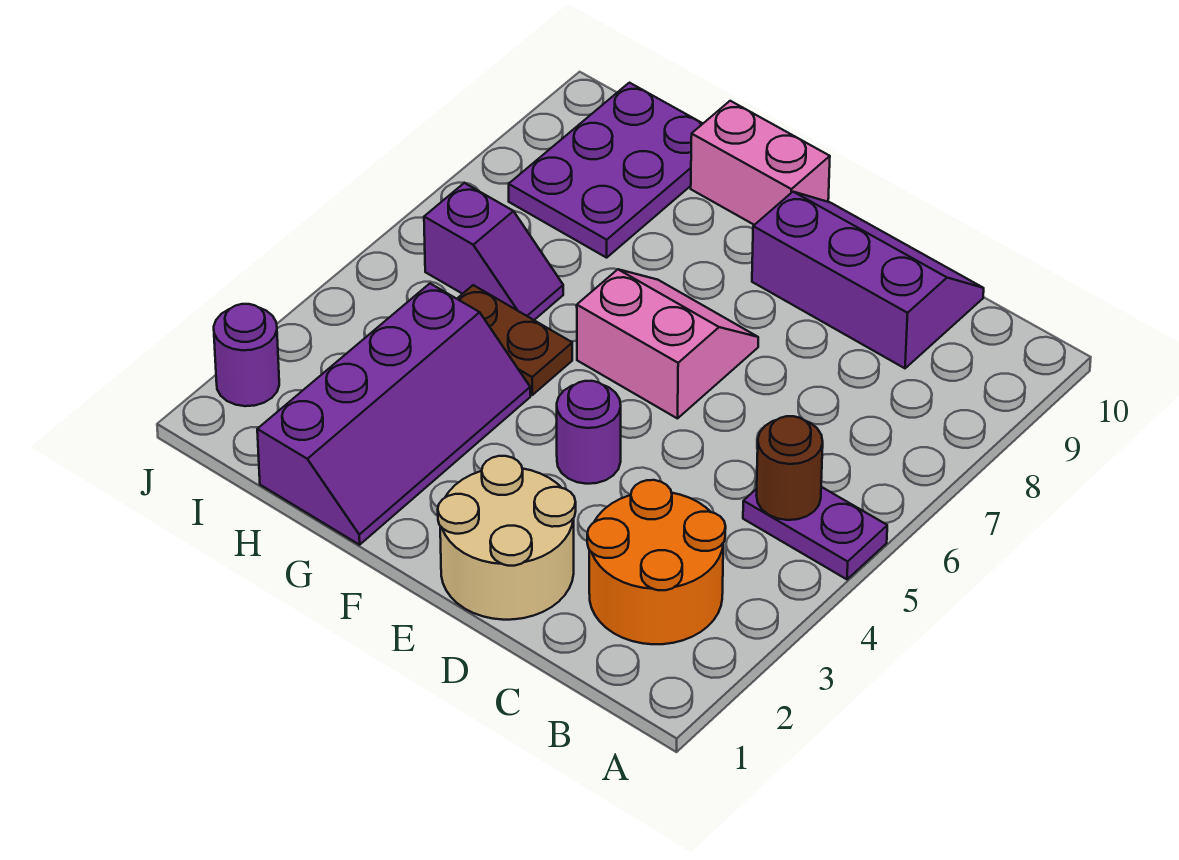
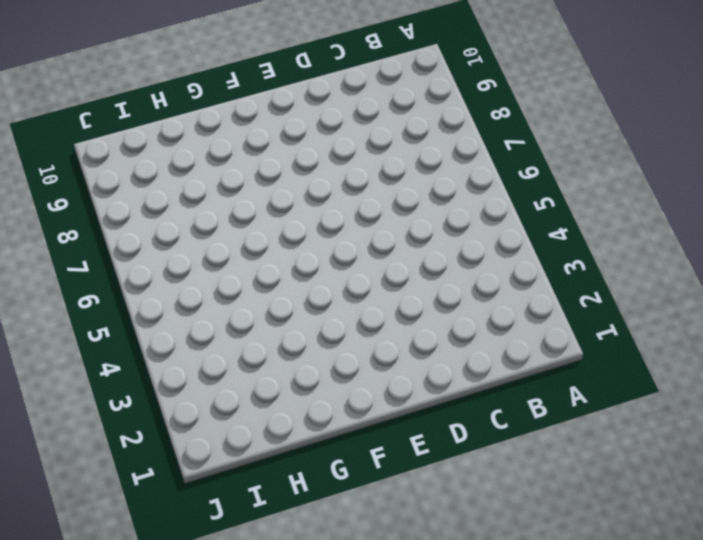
none -> purple 1x2 plate [743,487,887,579]
none -> orange 2x2 round brick [587,480,726,644]
none -> purple 2x3 slope [752,192,984,368]

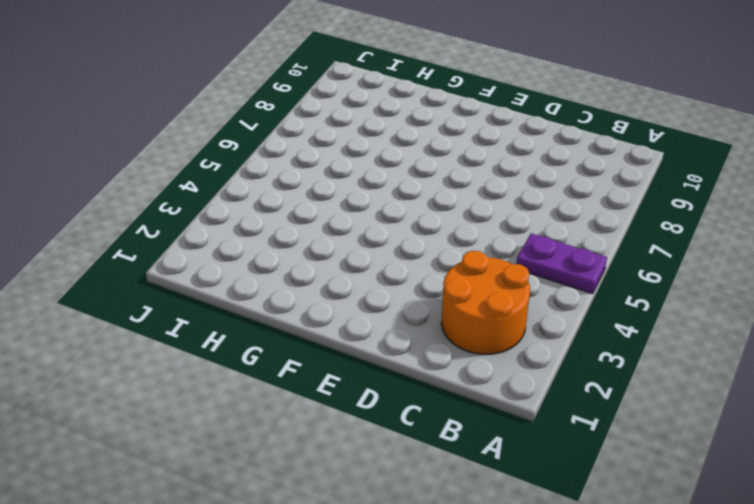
none -> purple 2x3 slope [752,192,984,368]
none -> tan 2x2 round brick [438,456,576,620]
none -> purple 1x1 round brick [557,381,621,484]

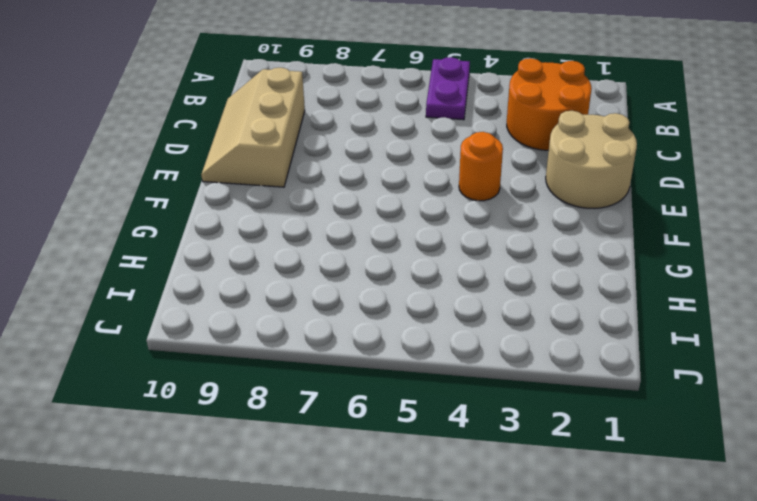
tan 2x3 slope [201,68,305,187] -> purple 2x3 slope [752,192,984,368]
orange 1x1 round brick [459,132,503,201] -> purple 1x1 round brick [557,381,621,484]
none -> pink 2x2 slope [577,269,758,419]
none -> pink 1x2 brick [691,101,830,225]
none -> purple 2x4 slope [257,284,530,545]

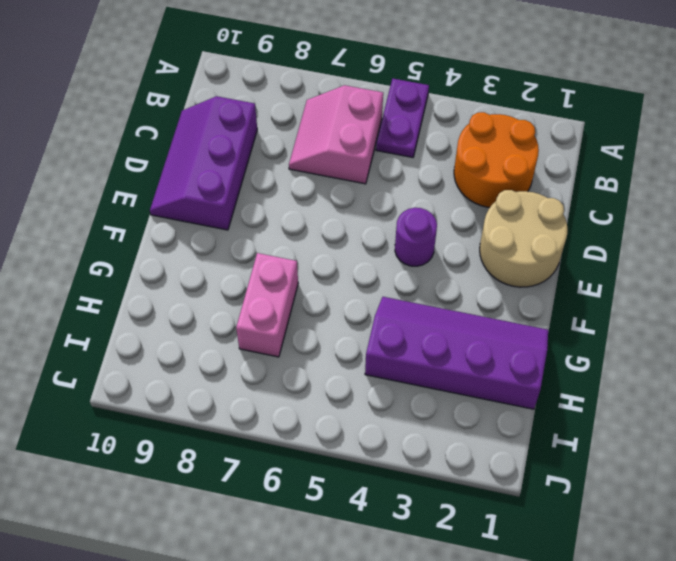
pink 2x2 slope [289,85,383,184] -> pink 2x2 slope moved to [577,269,758,419]
pink 1x2 brick [236,253,298,357] -> pink 1x2 brick moved to [691,101,830,225]
none -> brown 1x2 plate [457,285,572,395]
none -> purple 1x2 slope [424,183,563,320]
none -> purple 2x3 plate [509,83,703,258]

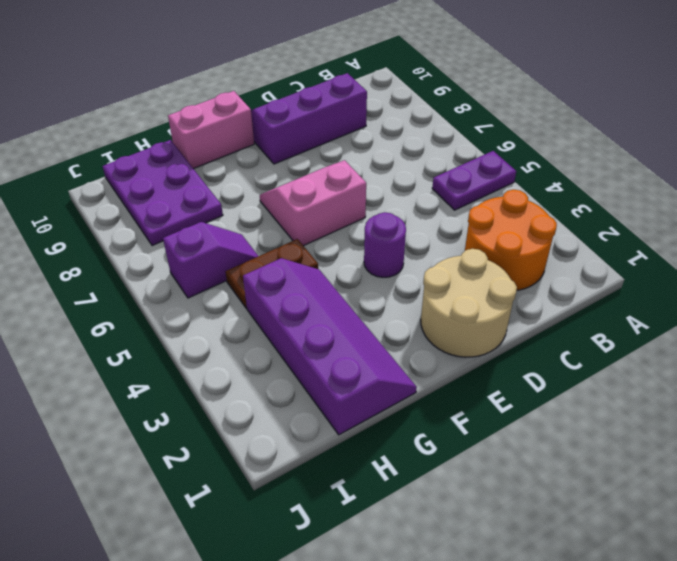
none -> purple 1x1 round brick [214,304,279,406]
none -> brown 1x1 round brick [756,416,823,520]

